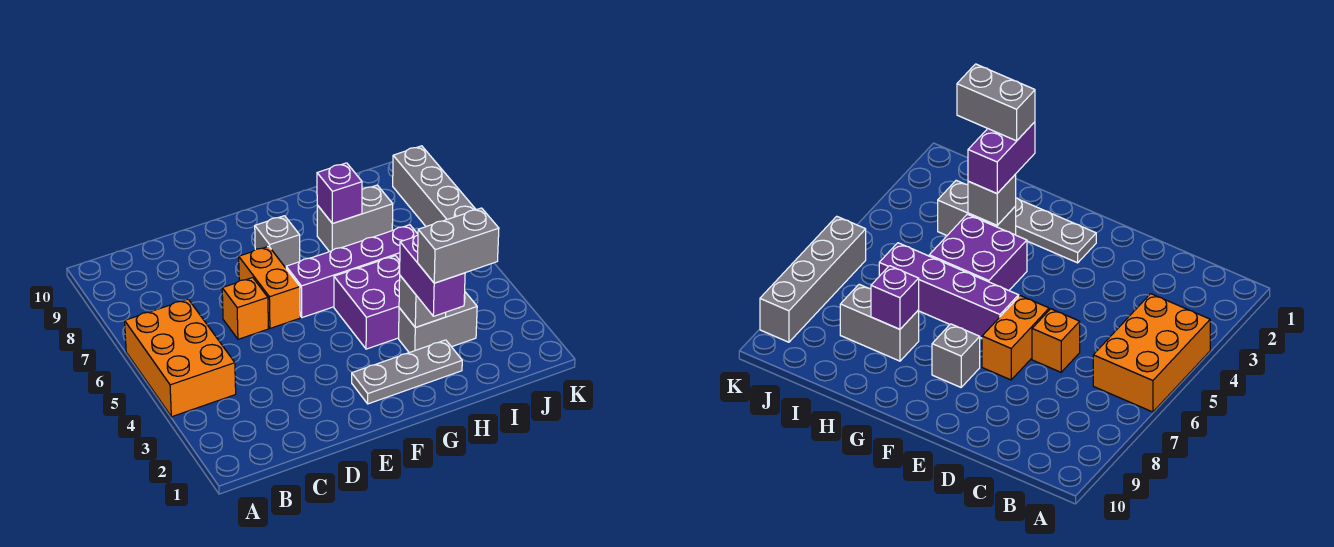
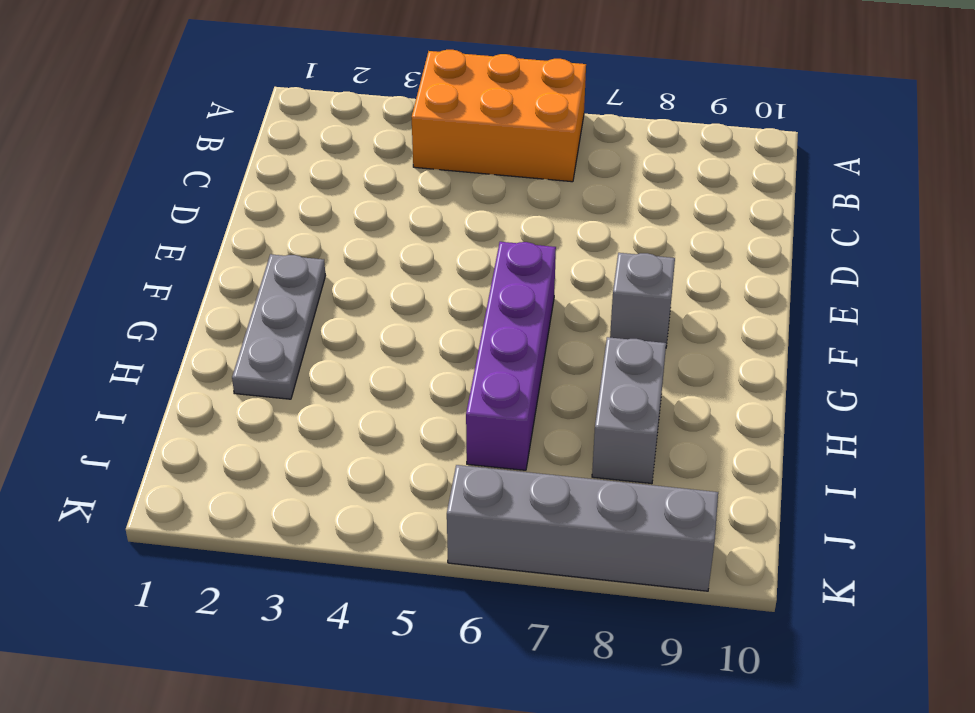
none -> orange 1x1 brick [222,278,268,339]
none -> orange 1x2 brick [239,246,300,328]
none -> purple 2x2 brick [334,256,400,349]

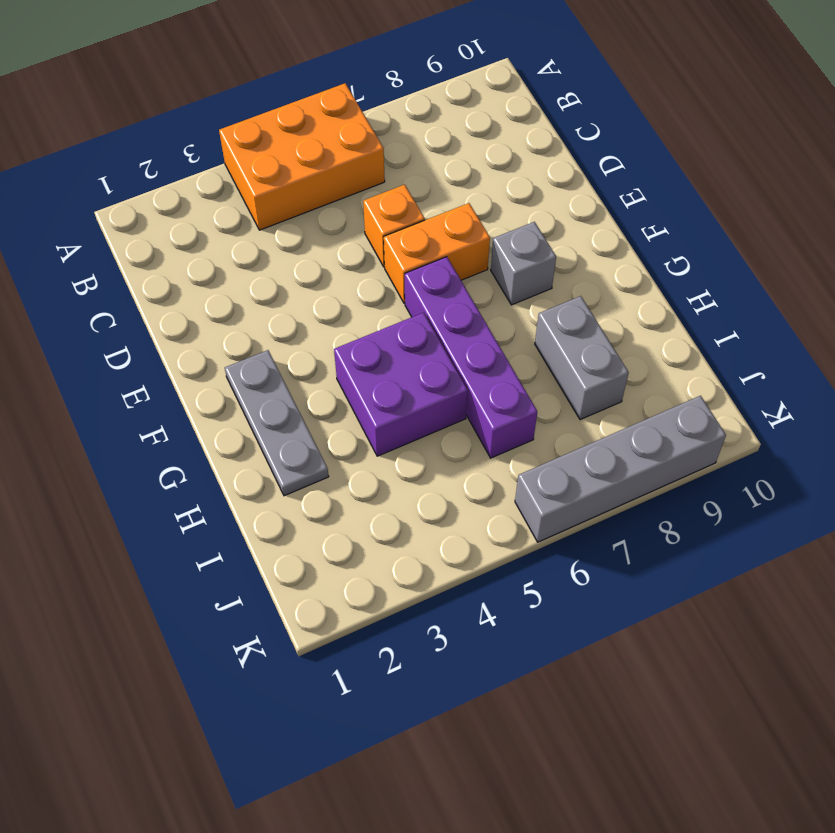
none -> grey 1x2 brick [399,292,477,353]
none -> grey 1x1 brick [399,276,446,327]
none -> purple 1x1 brick [317,163,362,224]

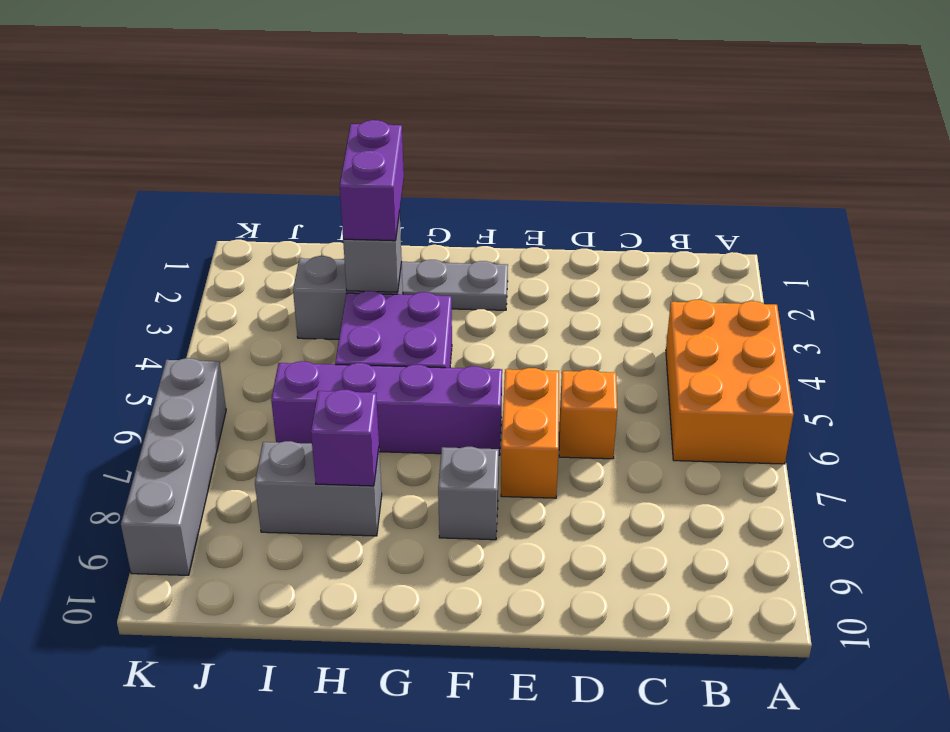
none -> grey 1x2 brick [418,208,499,283]

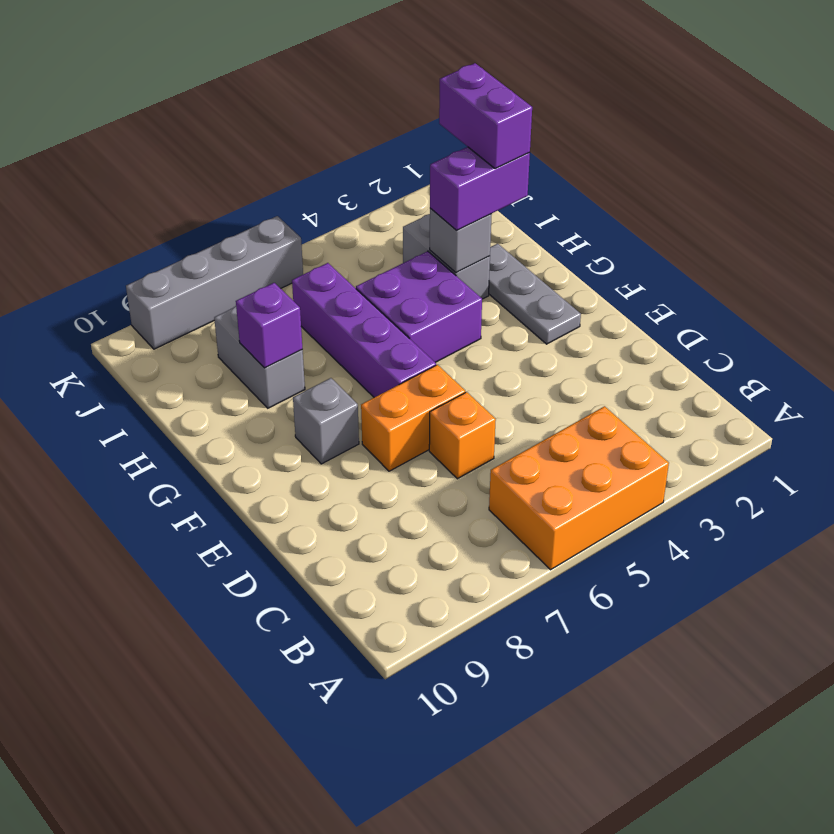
purple 1x2 brick [439,63,532,169] -> grey 1x2 brick [418,208,499,283]

